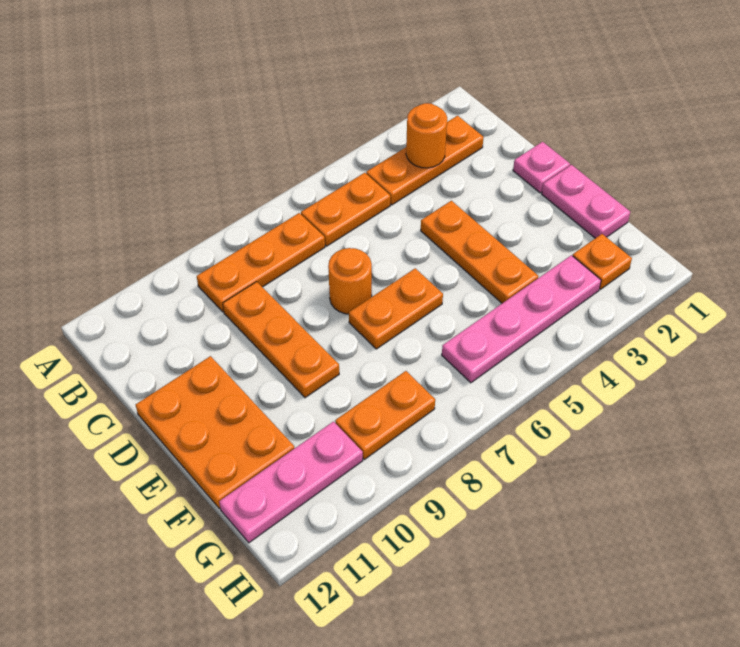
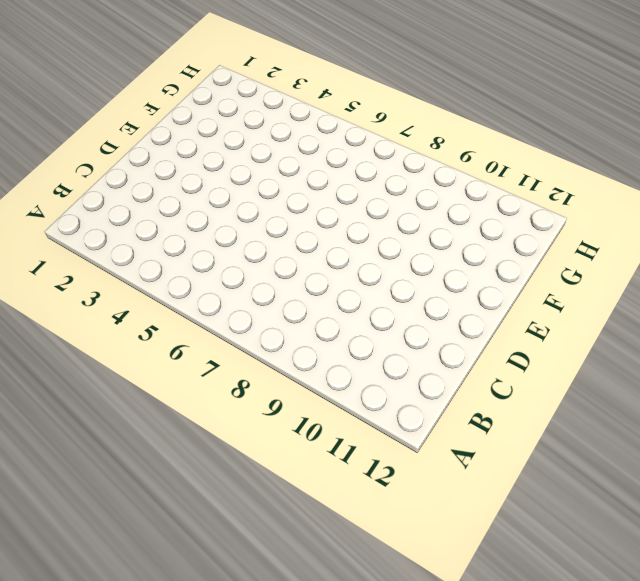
none -> orange 1x3 plate [366,116,483,205]
none -> orange 1x2 plate [301,173,390,246]
none -> orange 1x3 plate [197,213,325,312]

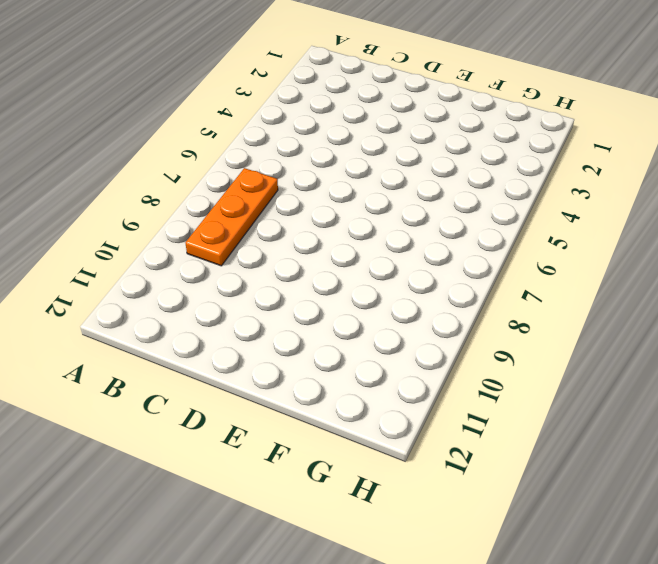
none -> orange 1x3 plate [366,116,483,205]
none -> orange 1x2 plate [301,173,390,246]
none -> orange 1x3 plate [223,282,339,398]

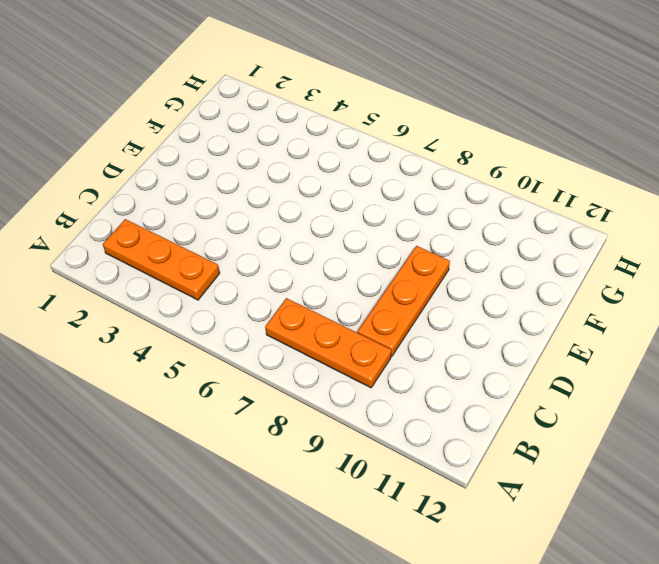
none -> orange 1x2 plate [301,173,390,246]
none -> pink 1x1 plate [513,142,570,193]
none -> orange 1x3 plate [421,201,538,303]

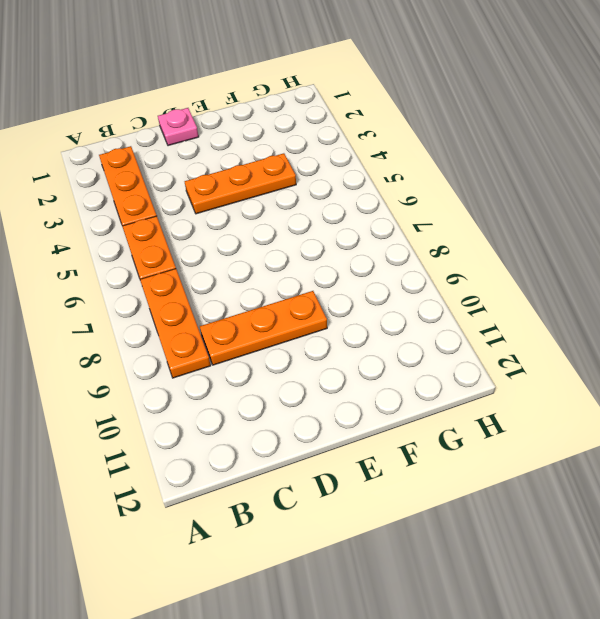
none -> orange 1x1 round brick [328,248,372,314]
none -> orange 2x3 plate [136,356,295,509]
none -> pink 1x2 plate [542,165,630,238]

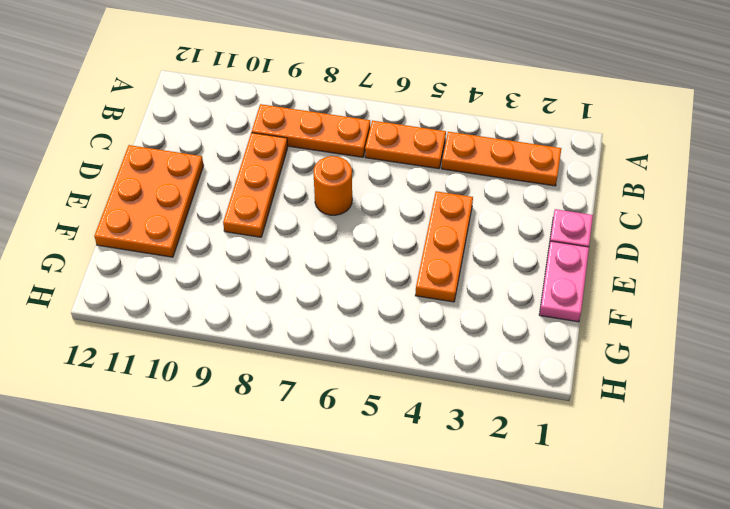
none -> orange 1x2 plate [349,268,443,349]
none -> orange 1x1 plate [573,234,632,289]
none -> pink 1x4 plate [442,255,601,383]

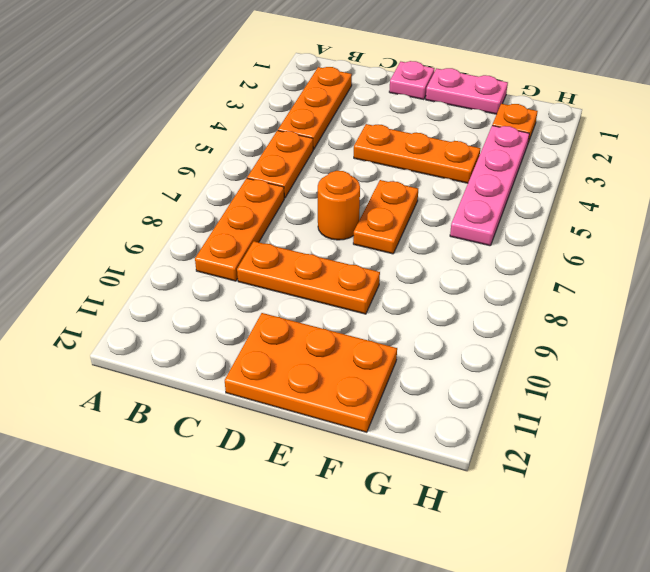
none -> orange 1x2 plate [335,371,435,459]
none -> pink 1x3 plate [219,422,363,543]
none -> orange 1x1 round brick [406,103,447,168]

